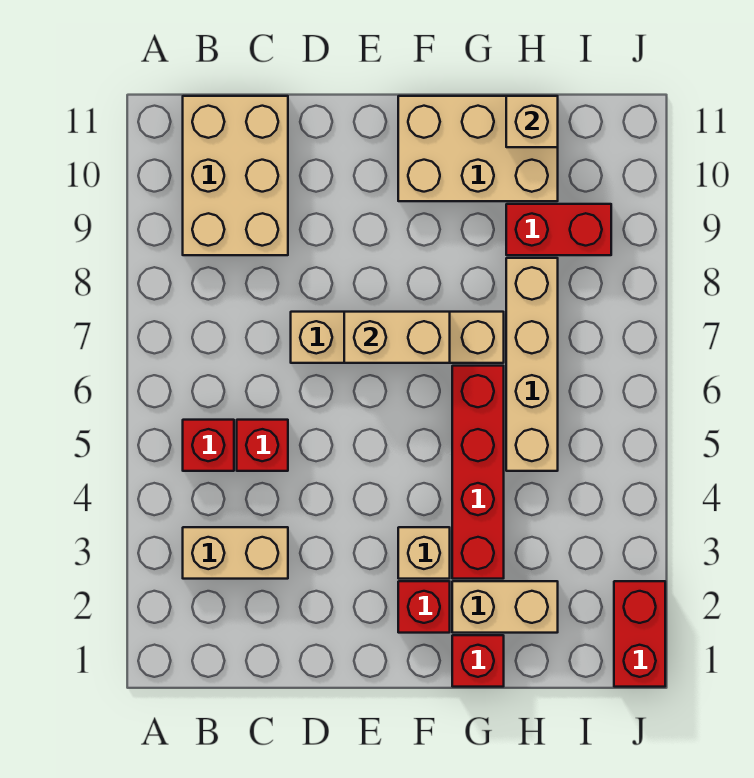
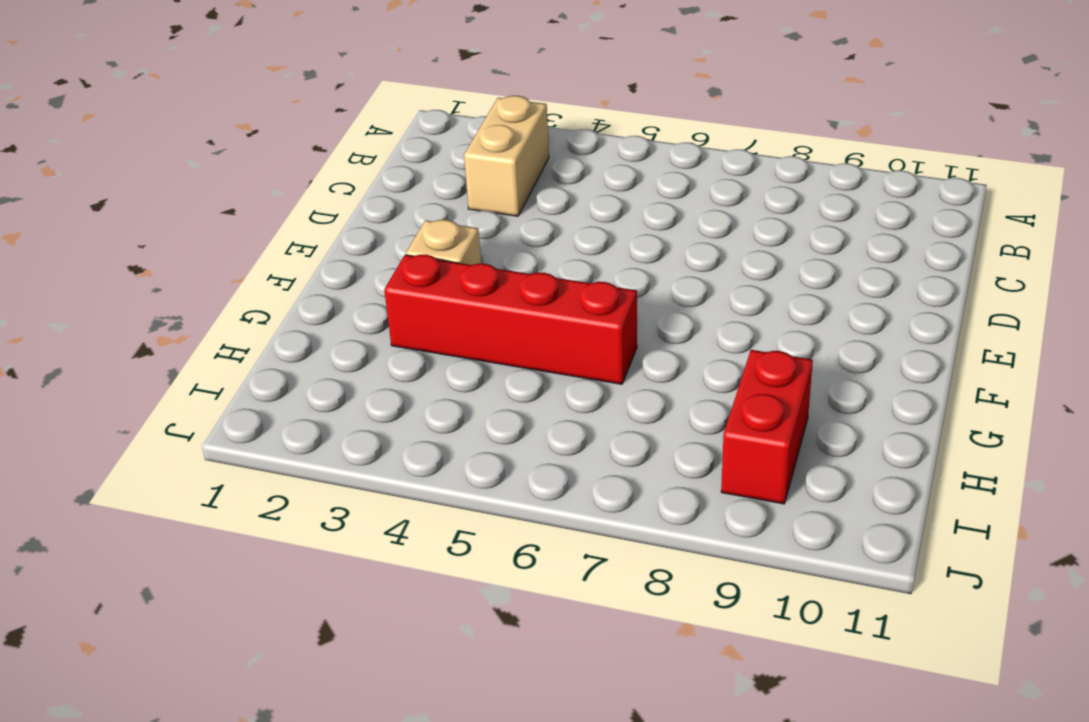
none -> red 1x1 brick [183,420,234,471]
none -> tan 2x3 brick [183,96,288,255]
none -> red 1x1 brick [237,420,288,471]

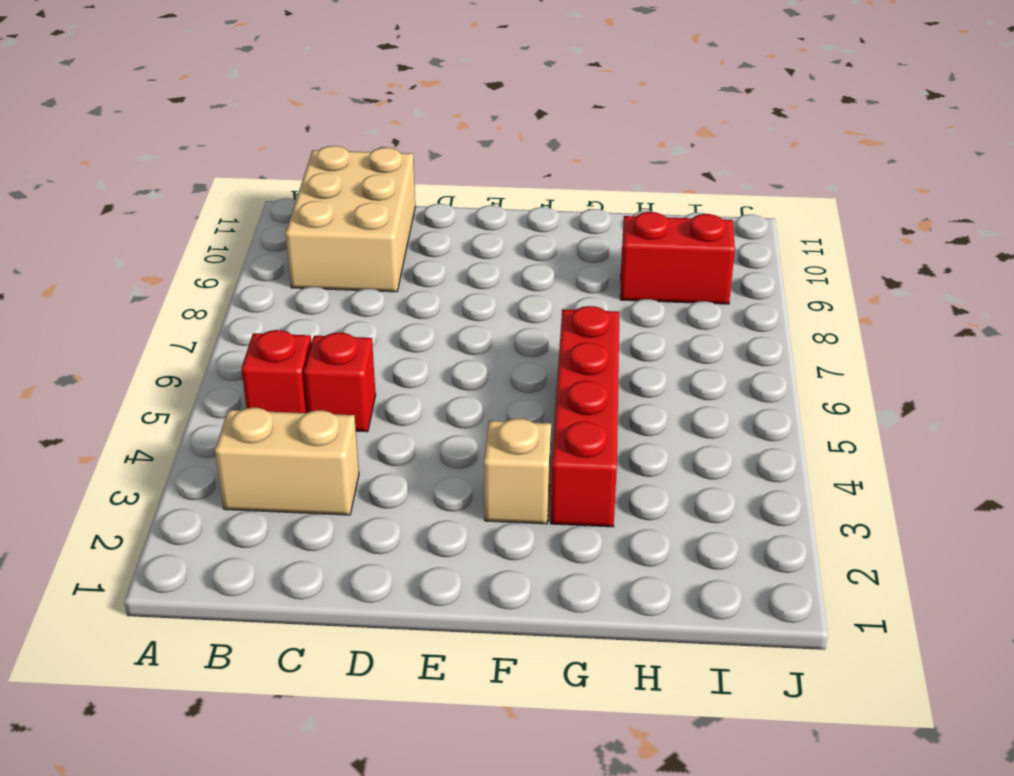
none -> tan 1x4 brick [291,312,504,363]
none -> red 1x1 brick [398,581,450,633]
none -> tan 2x3 brick [398,96,558,201]

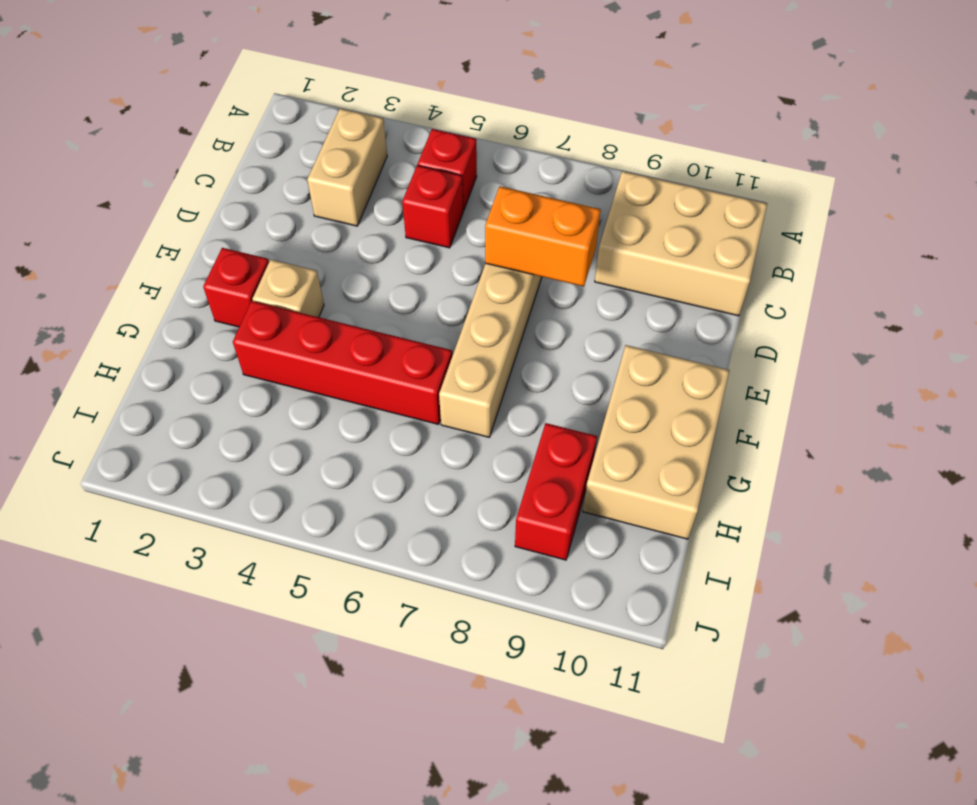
orange 1x2 brick [485,186,601,287] -> none
none -> red 1x1 brick [452,635,504,687]
none -> tan 1x2 brick [452,581,558,633]
none -> tan 1x4 brick [506,258,558,471]

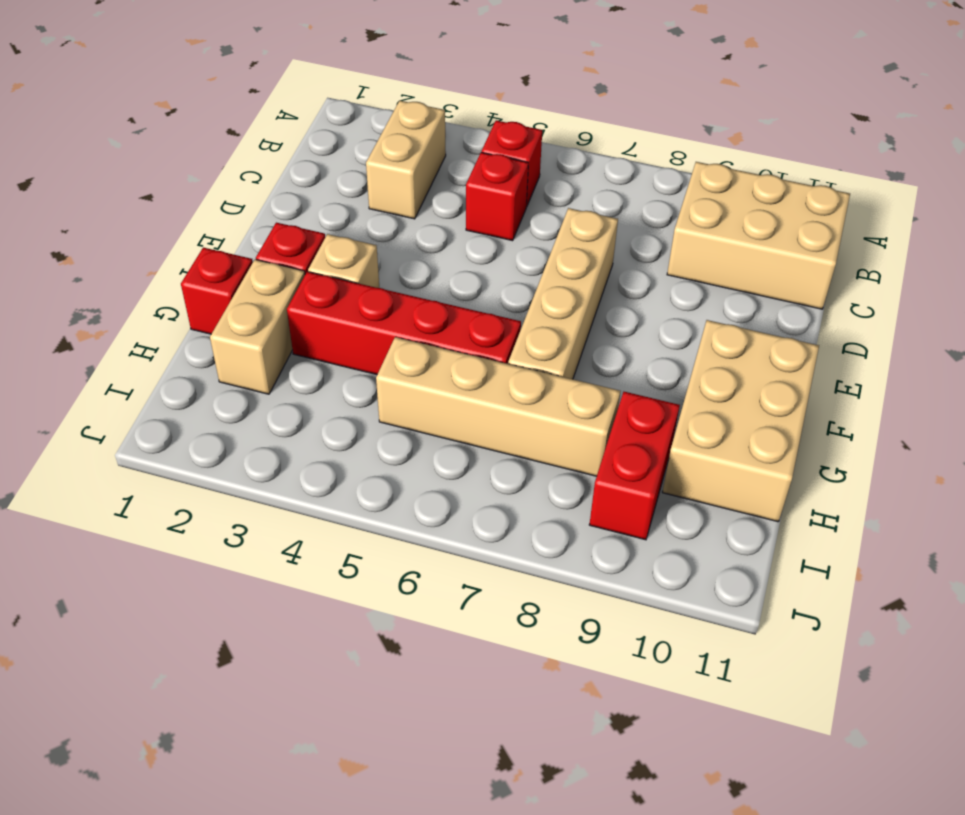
none -> red 1x2 brick [614,581,665,687]
none -> tan 1x2 brick [344,312,450,363]
none -> tan 1x1 brick [506,96,558,147]

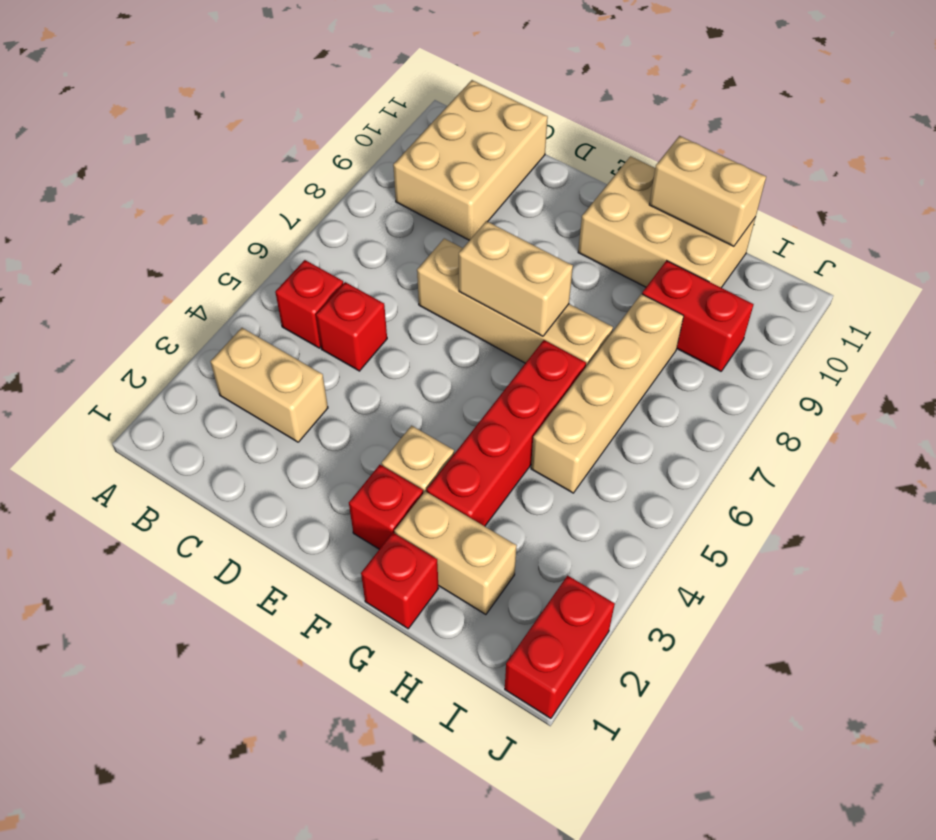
tan 1x2 brick [649,136,766,246] -> tan 1x1 brick [506,96,558,147]

